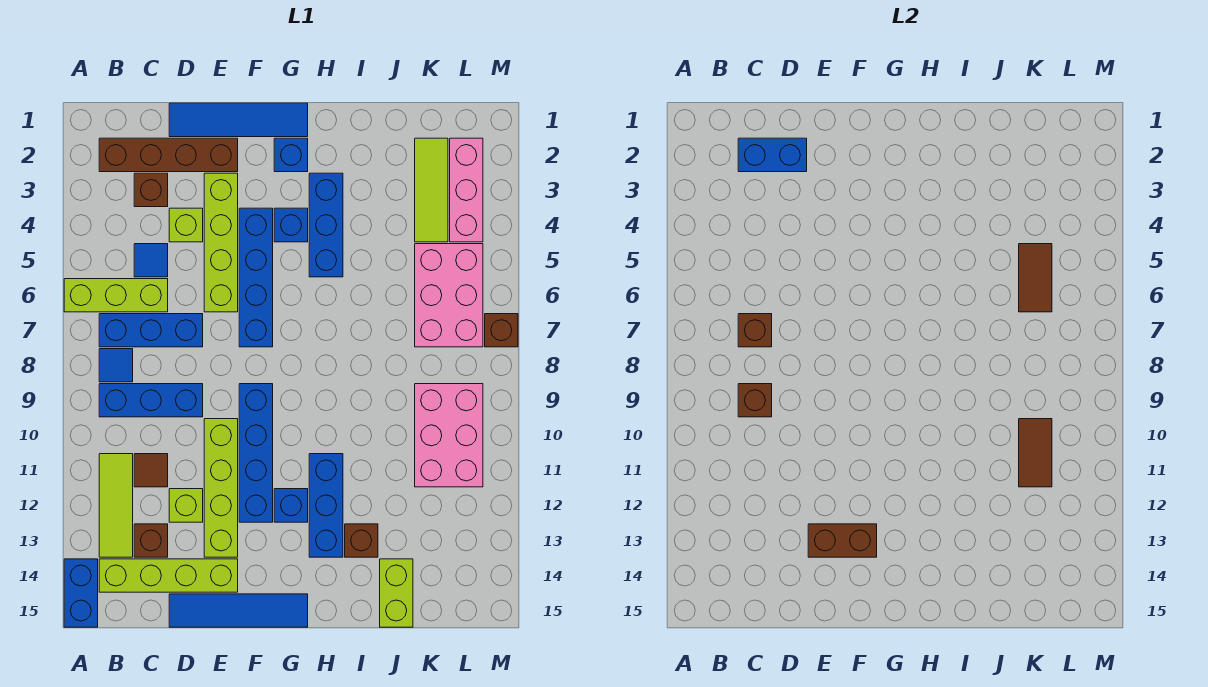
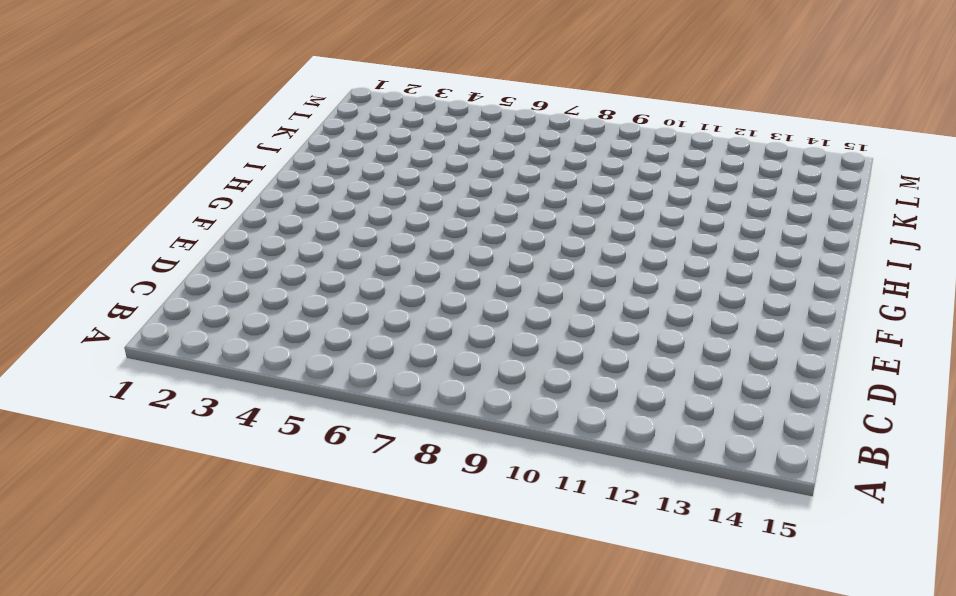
none -> lime 1x3 brick [64,279,168,312]
none -> blue 1x2 brick [64,559,98,627]
none -> brown 1x4 brick [99,138,238,172]
none -> blue 1x3 brick [99,314,203,347]

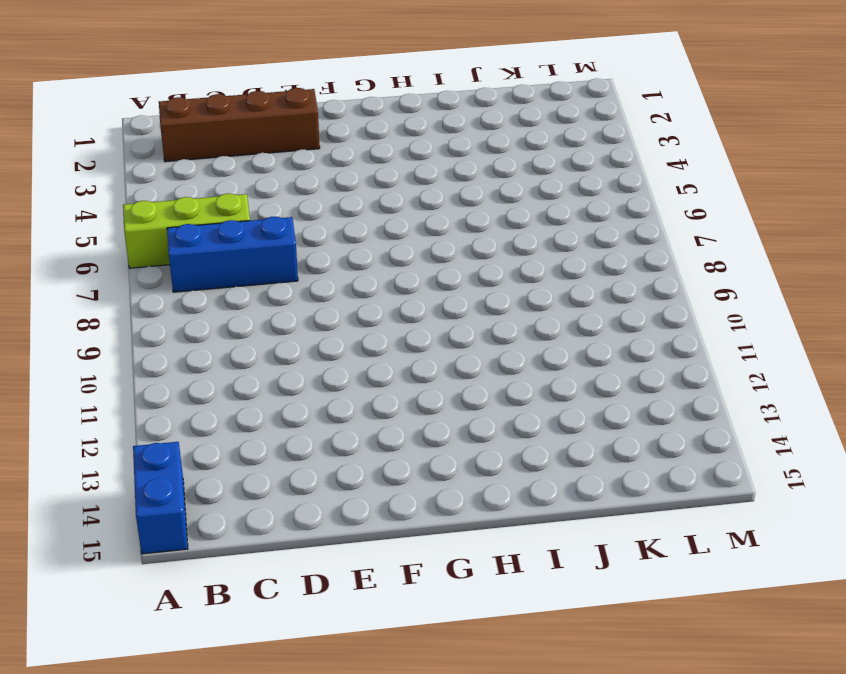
none -> blue 1x1 tile [99,349,133,382]
none -> blue 1x3 brick [99,384,203,417]
none -> lime 1x3 tile [99,454,133,557]
none -> lime 1x4 brick [99,559,238,592]

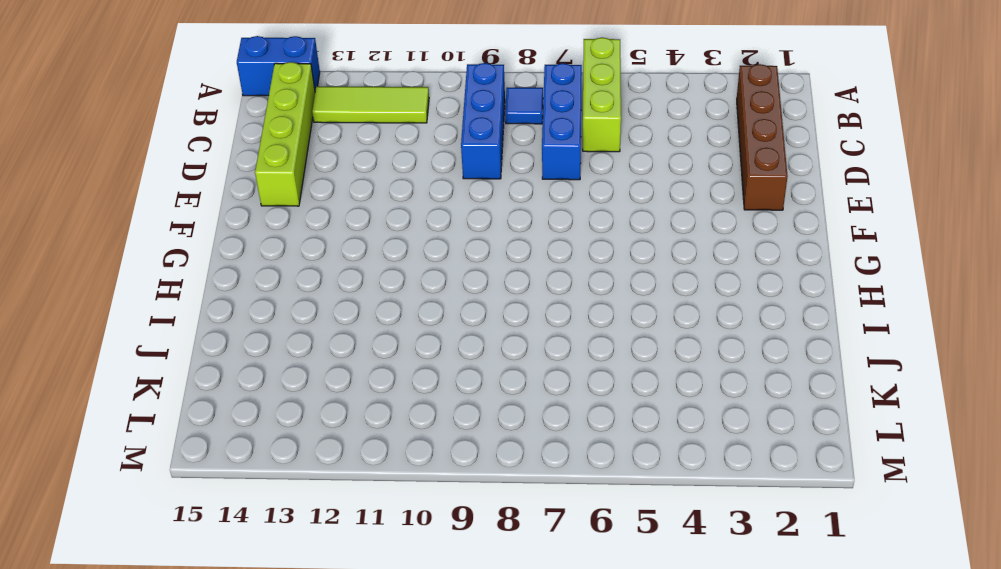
none -> brown 1x1 brick [134,173,168,207]
none -> blue 1x1 tile [134,244,168,277]
none -> brown 1x1 tile [134,454,168,487]
none -> brown 1x1 brick [134,524,168,557]

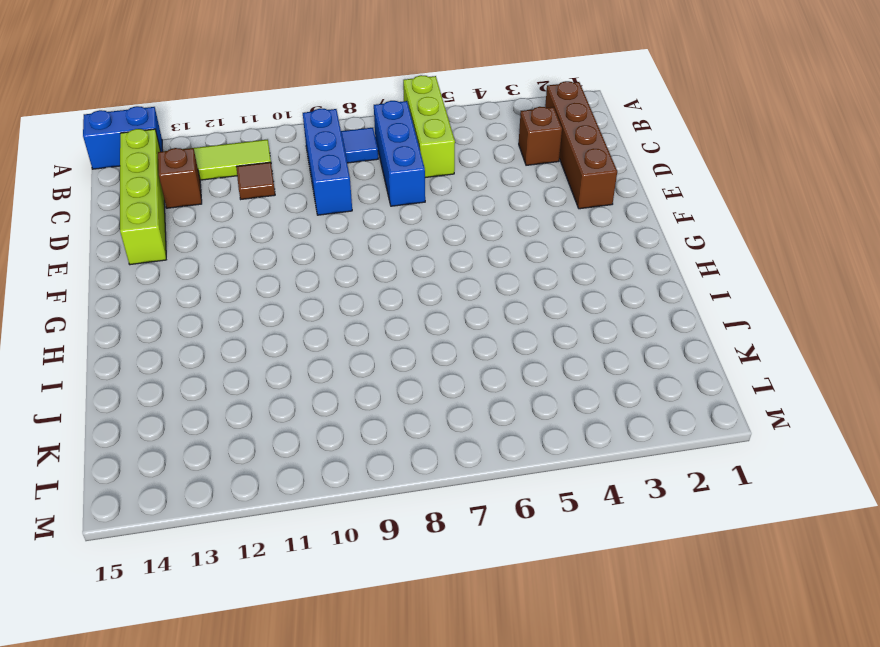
none -> blue 1x1 tile [134,244,168,277]
none -> blue 1x4 tile [169,103,308,137]
none -> lime 1x1 brick [169,208,203,242]
none -> lime 1x1 brick [169,489,203,522]

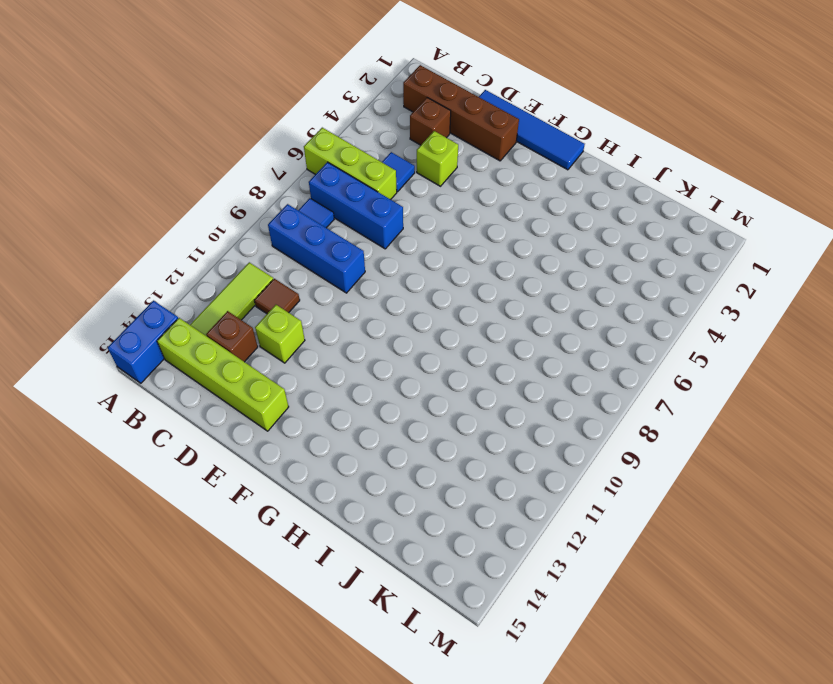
none -> blue 1x4 tile [169,594,308,627]
none -> lime 1x4 brick [204,173,238,312]
none -> lime 1x4 brick [204,419,238,557]
none -> blue 1x4 brick [239,208,273,347]

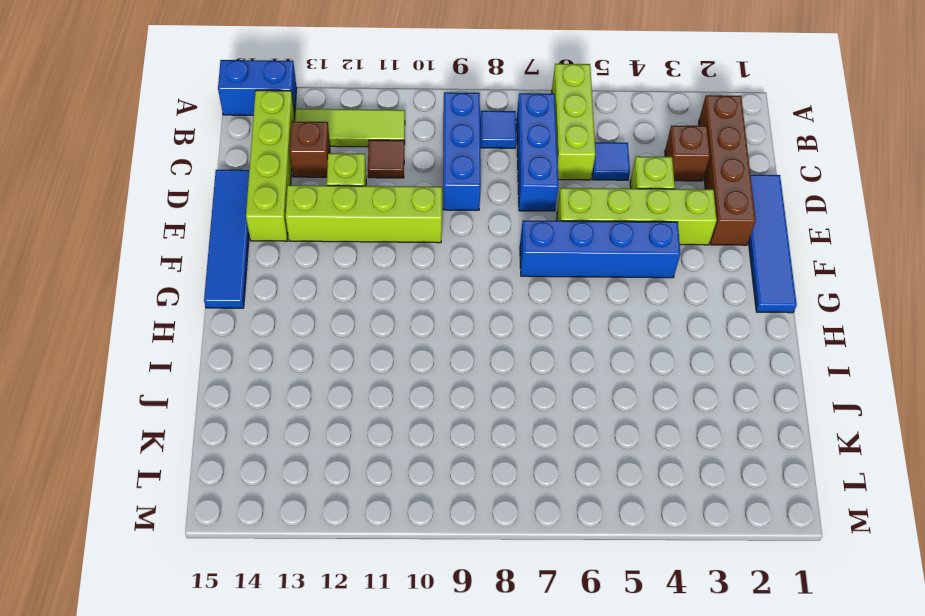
none -> blue 1x4 brick [239,384,273,522]
none -> blue 1x1 brick [274,138,308,172]
none -> blue 1x1 brick [274,208,308,242]
none -> blue 1x1 brick [274,489,308,522]

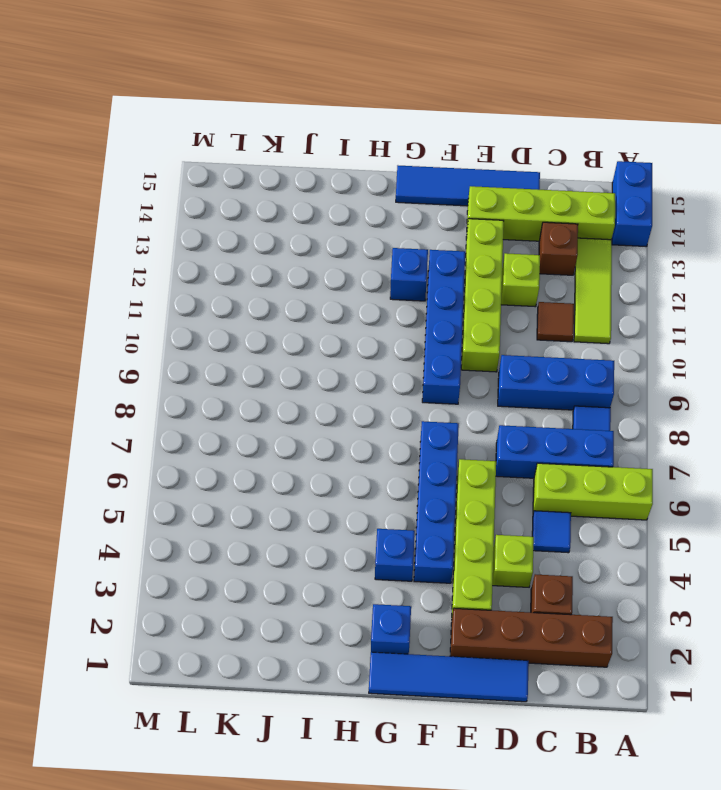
none -> blue 1x3 brick [309,173,343,277]
none -> blue 1x3 brick [309,454,343,557]
none -> brown 1x1 brick [345,524,378,557]
none -> lime 1x2 brick [380,559,413,627]

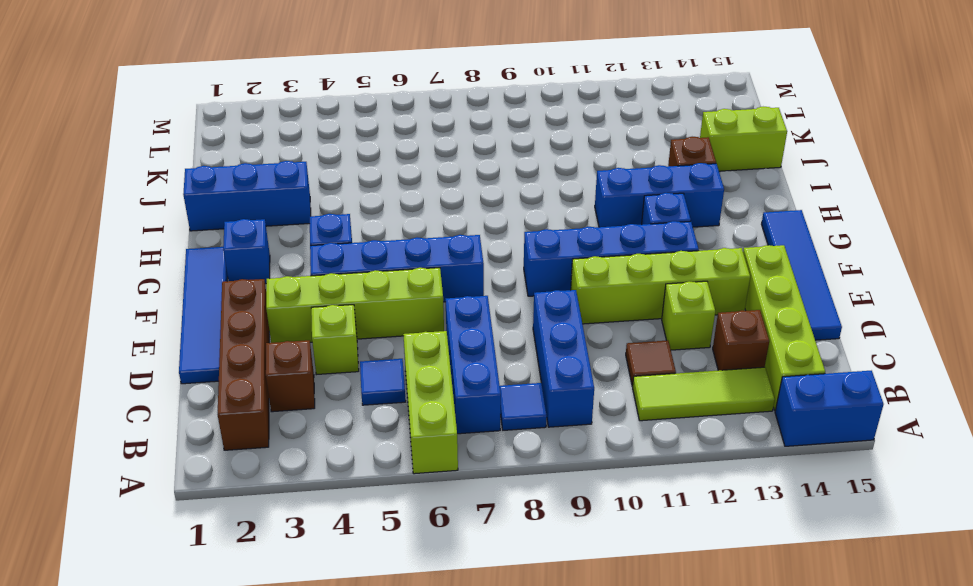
blue 1x3 brick [183,161,311,231] -> blue 1x3 brick moved to [309,173,343,277]
none -> lime 1x3 tile [415,138,448,242]
none -> pink 2x3 brick [415,244,483,347]
none -> pink 2x3 brick [415,384,483,487]
none -> pink 1x3 brick [450,138,483,242]

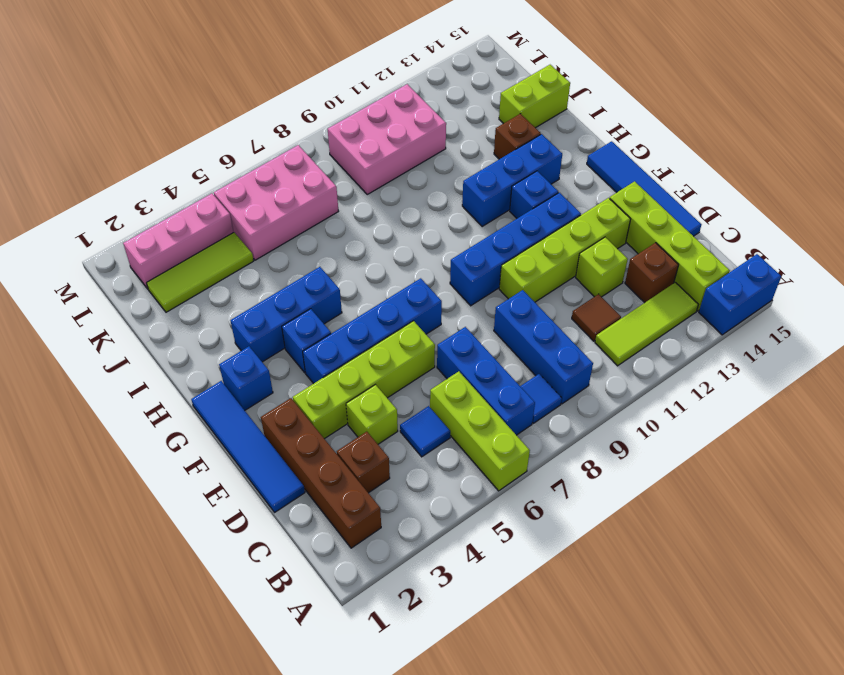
none -> brown 1x1 brick [485,314,518,347]
none -> blue 1x2 brick [738,138,807,172]
none -> brown 1x1 brick [738,314,772,347]
none -> brown 1x1 brick [738,384,772,417]

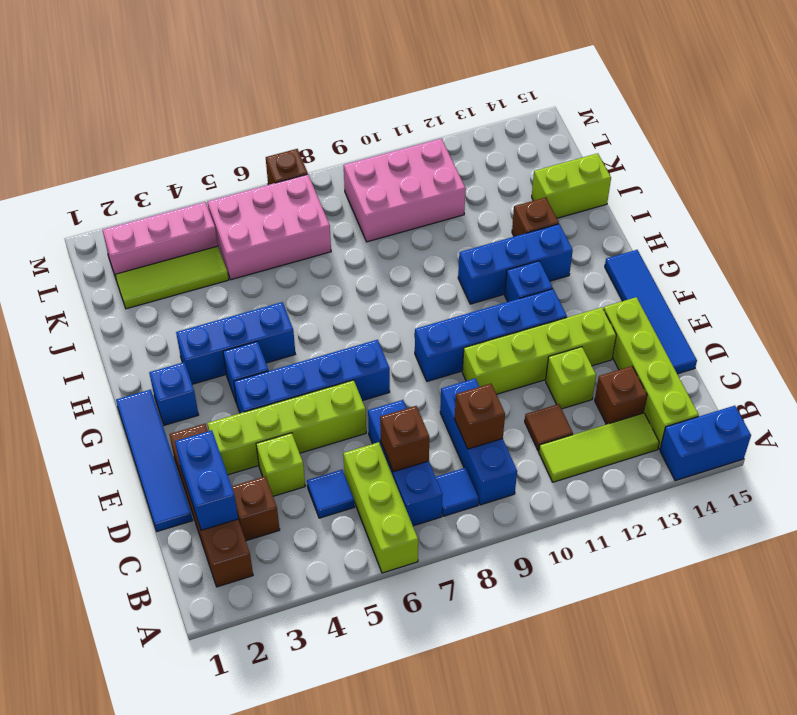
none -> brown 1x2 brick [808,524,877,557]
none -> brown 1x2 tile [1019,244,1052,312]
none -> brown 1x2 tile [1019,419,1052,487]

